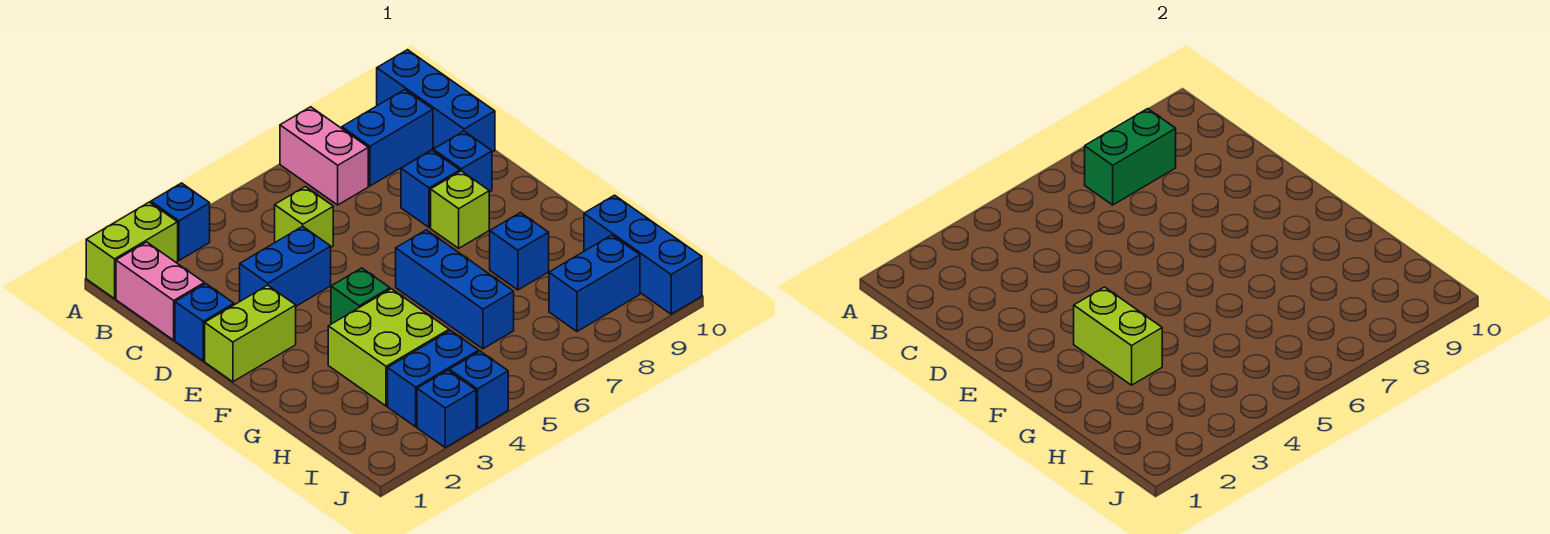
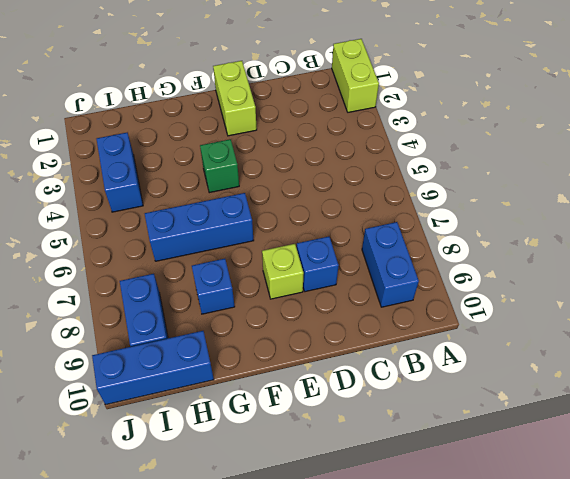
none -> blue 1x1 brick [151,183,210,260]
none -> pink 1x2 brick [280,107,368,205]
none -> blue 1x3 brick [377,50,495,152]

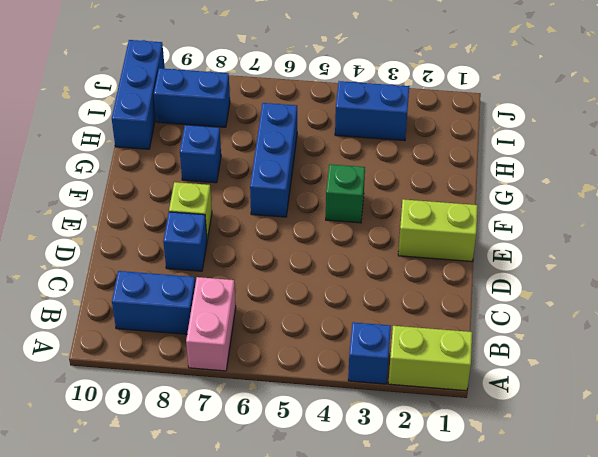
none -> blue 1x3 brick [377,50,495,152]
none -> pink 1x2 brick [116,242,204,340]
none -> lime 1x1 brick [275,187,333,247]

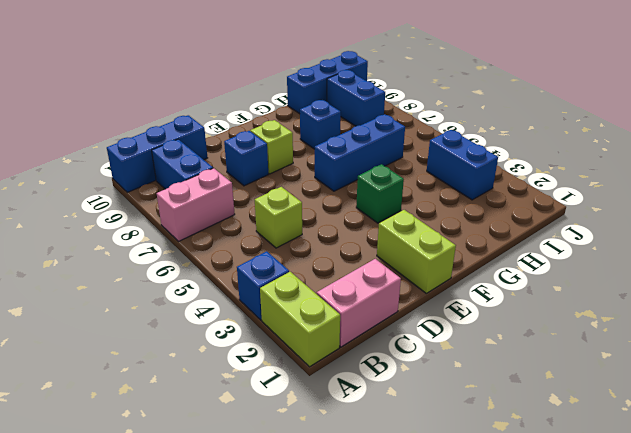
none -> blue 1x1 brick [175,284,234,361]
none -> blue 1x2 brick [240,226,331,306]
none -> blue 1x1 brick [433,131,492,192]

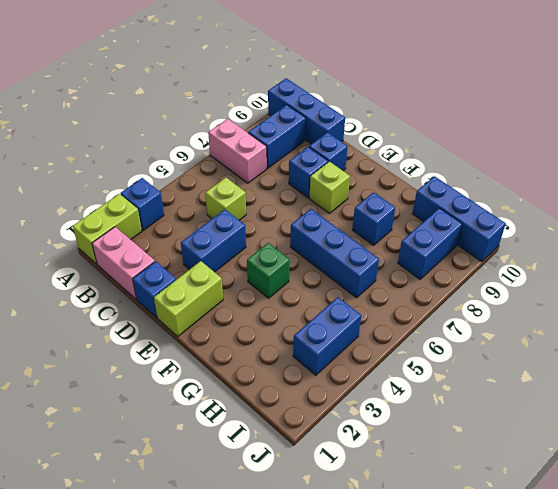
none -> lime 2x2 brick [328,289,449,406]
none -> blue 1x1 brick [417,370,476,448]
none -> blue 1x1 brick [449,351,508,429]

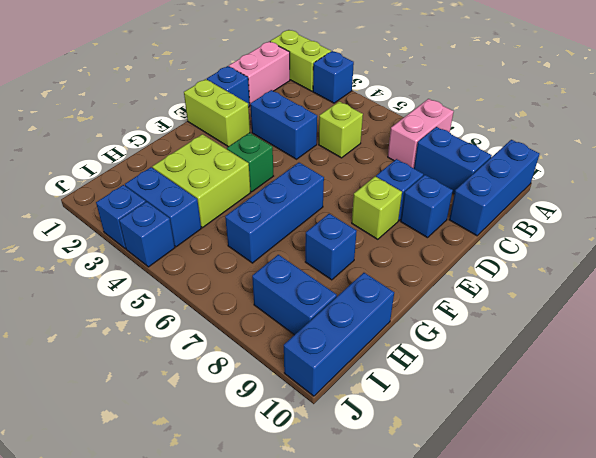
none -> green 1x2 brick [1085,109,1176,205]
none -> lime 1x2 brick [1074,287,1162,385]

